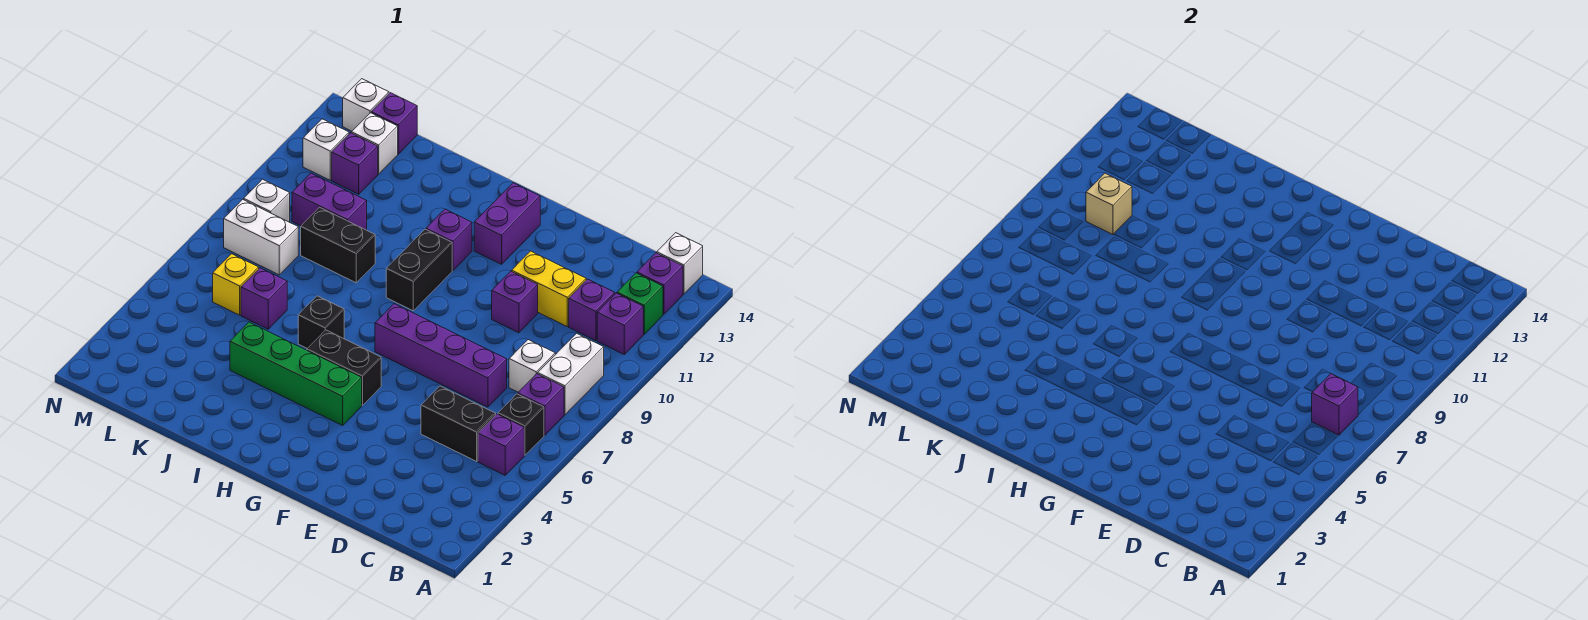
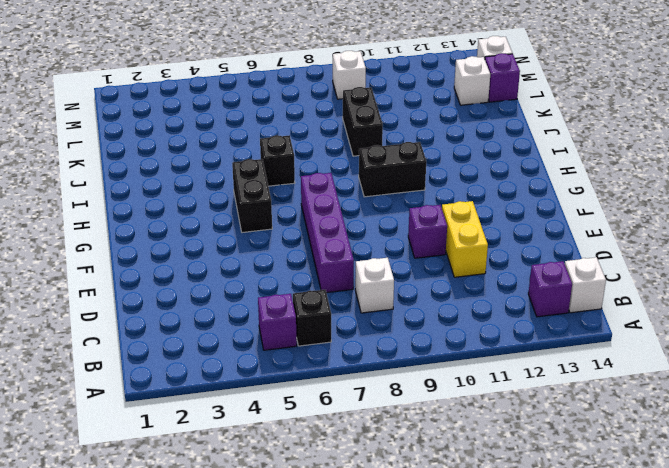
none -> purple 1x1 brick [518,374,564,435]
none -> white 1x2 brick [538,333,604,415]
none -> purple 1x1 brick [597,293,643,354]
none -> green 1x1 brick [617,273,663,334]

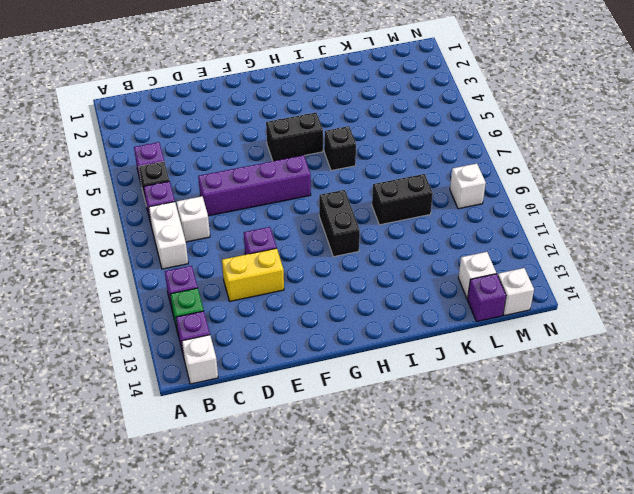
none -> black 1x2 brick [421,386,496,461]
none -> purple 1x1 brick [569,279,615,341]
none -> green 1x4 brick [230,322,362,425]
none -> purple 1x2 brick [474,183,540,264]

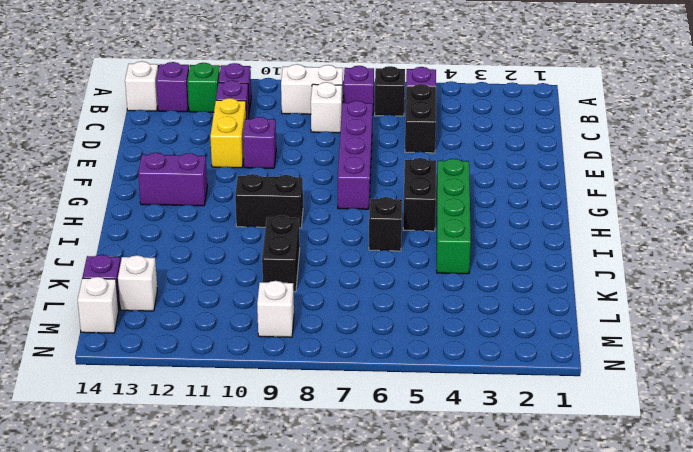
none -> purple 1x1 brick [426,209,472,270]
none -> purple 1x1 brick [241,268,287,329]
none -> purple 1x2 brick [292,173,367,230]
none -> yellow 1x1 brick [213,254,259,315]

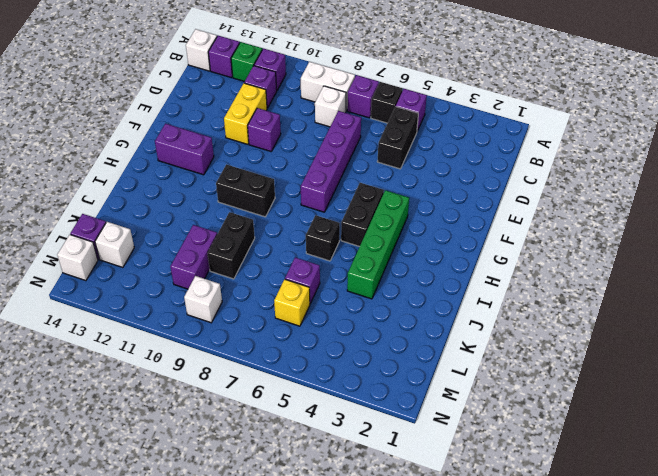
none -> purple 1x1 brick [426,209,472,270]
none -> white 1x2 brick [224,199,298,275]
none -> purple 1x1 brick [332,133,378,194]
none -> white 1x1 brick [303,119,349,180]

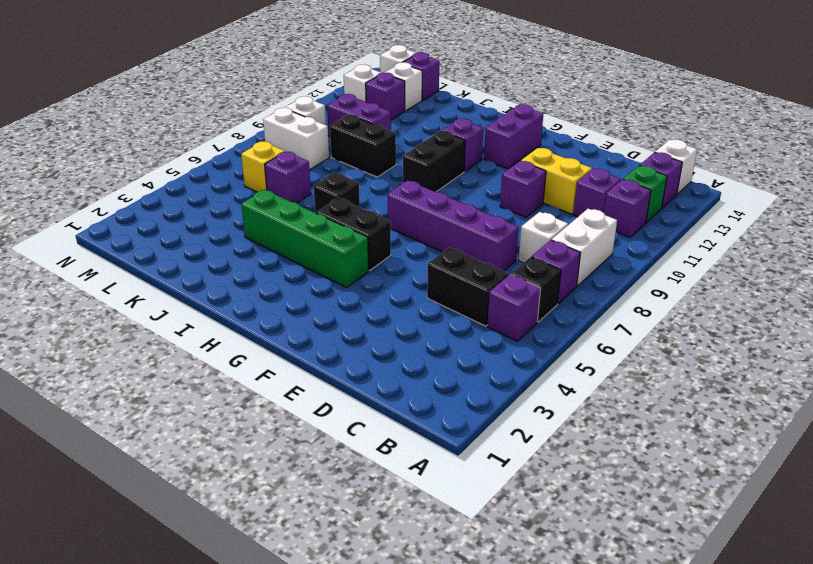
none -> purple 1x1 brick [1312,374,1358,435]
none -> tan 1x1 brick [1086,173,1132,235]

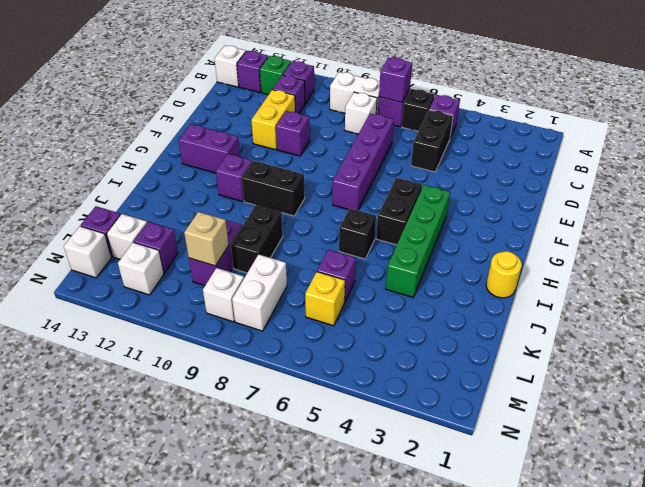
yellow 1x1 round brick [486,251,522,298] -> none

